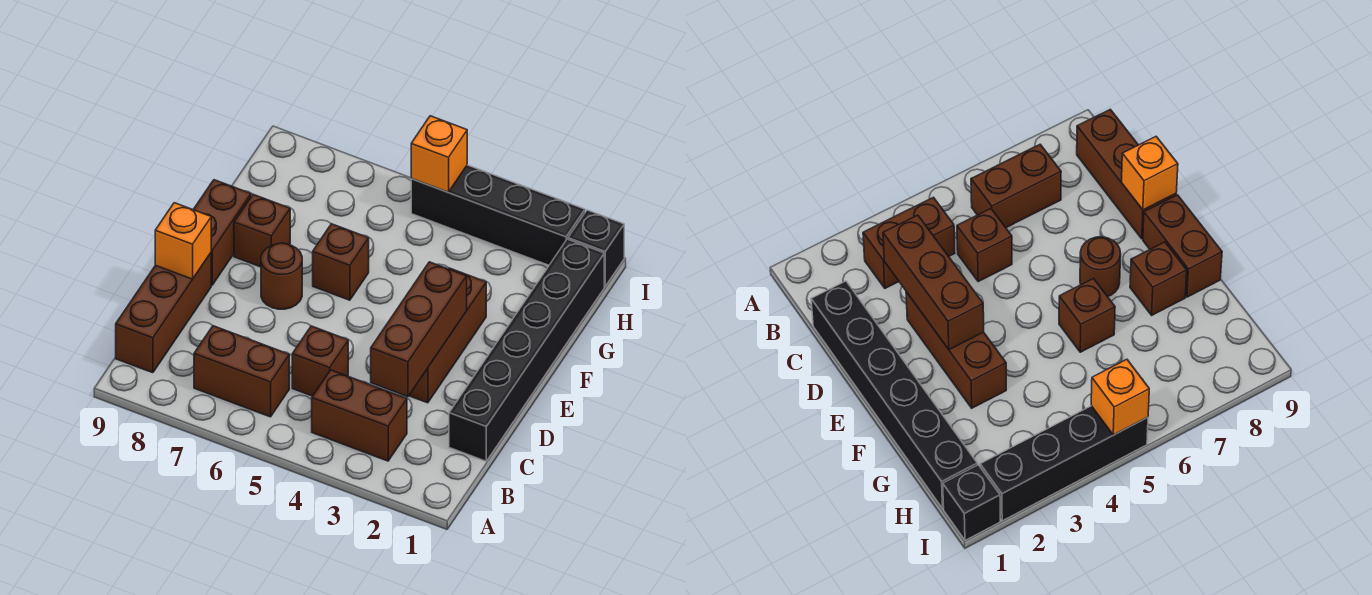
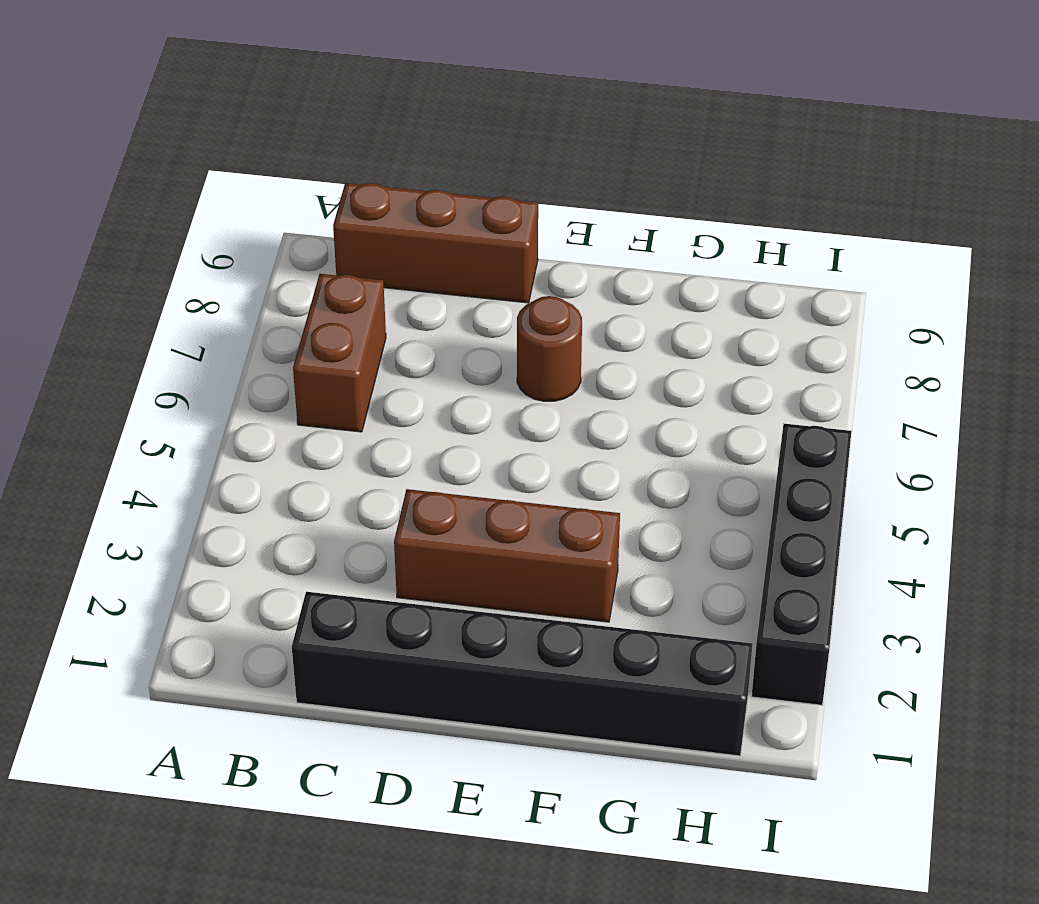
none -> brown 1x2 brick [312,370,407,461]
none -> brown 1x1 brick [292,326,348,396]
none -> brown 1x2 brick [193,180,251,285]

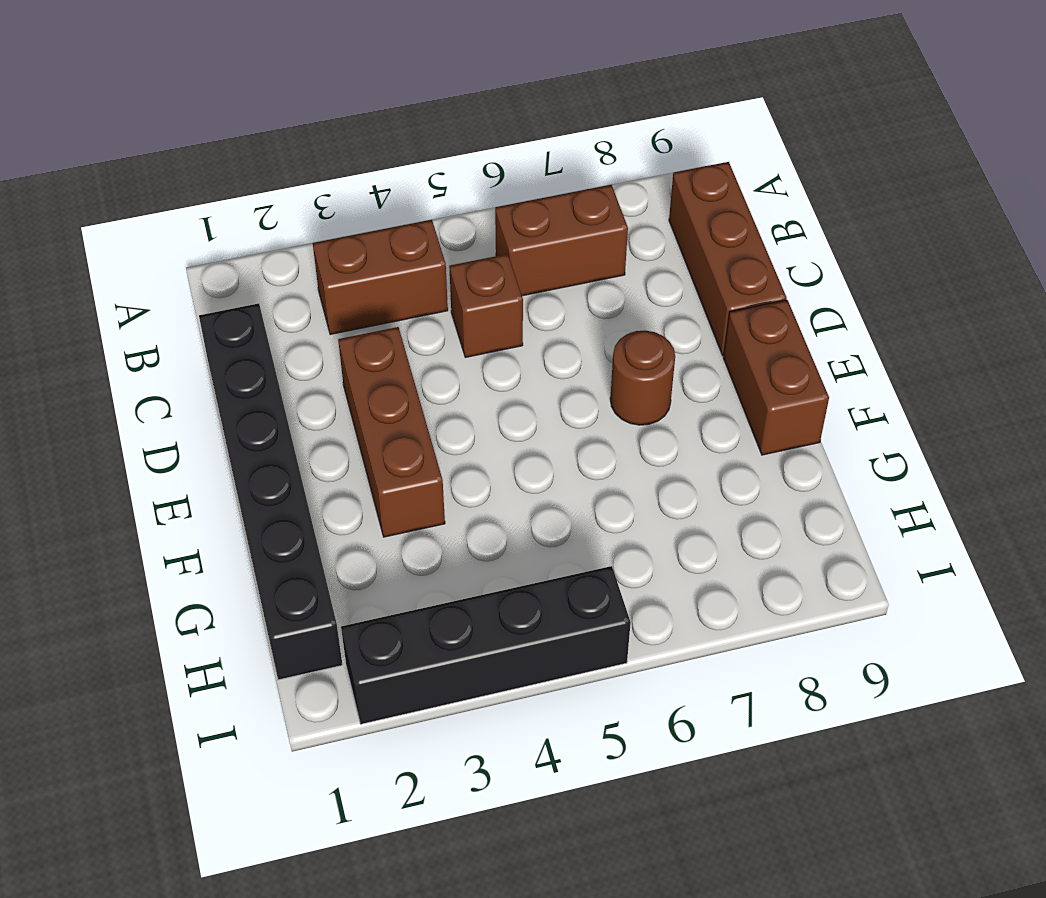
none -> brown 1x1 brick [313,224,369,300]
none -> brown 1x1 brick [234,194,290,267]
none -> black 1x1 brick [568,210,624,286]

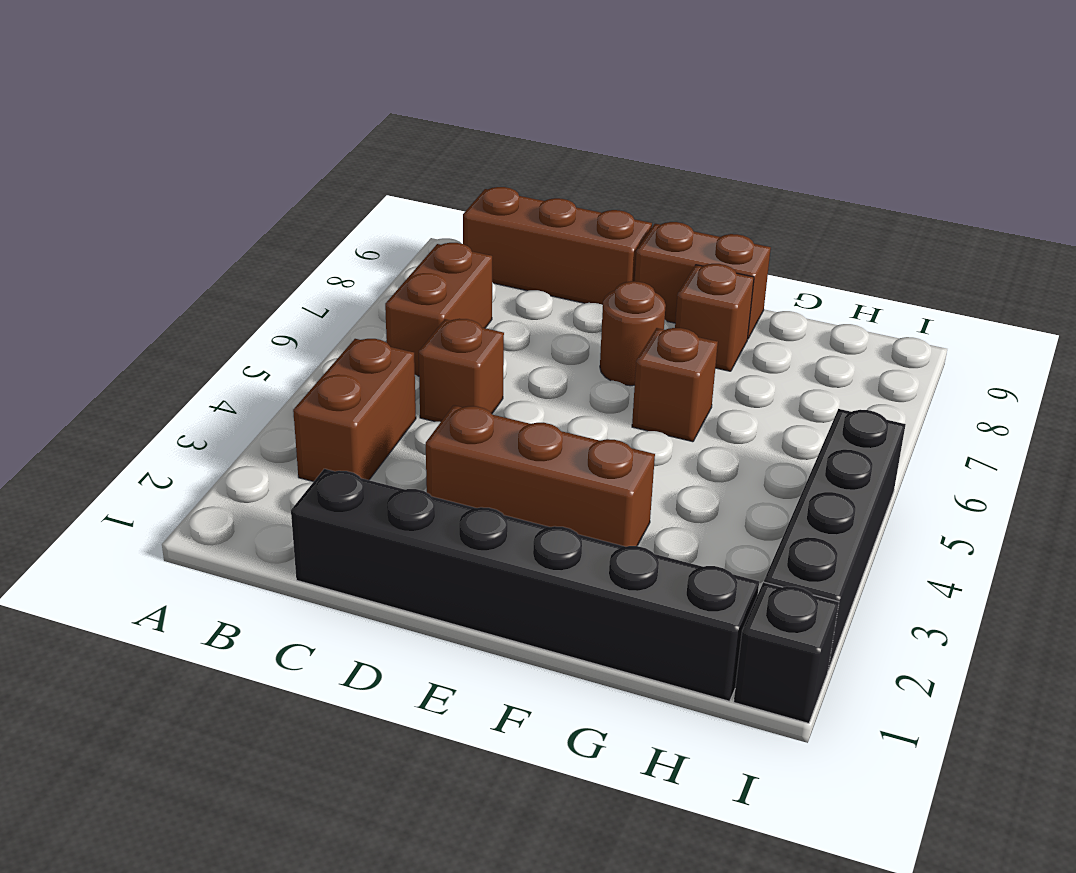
none -> brown 1x3 brick [371,262,467,397]
none -> orange 1x1 brick [155,203,211,279]
none -> orange 1x1 brick [411,116,467,192]

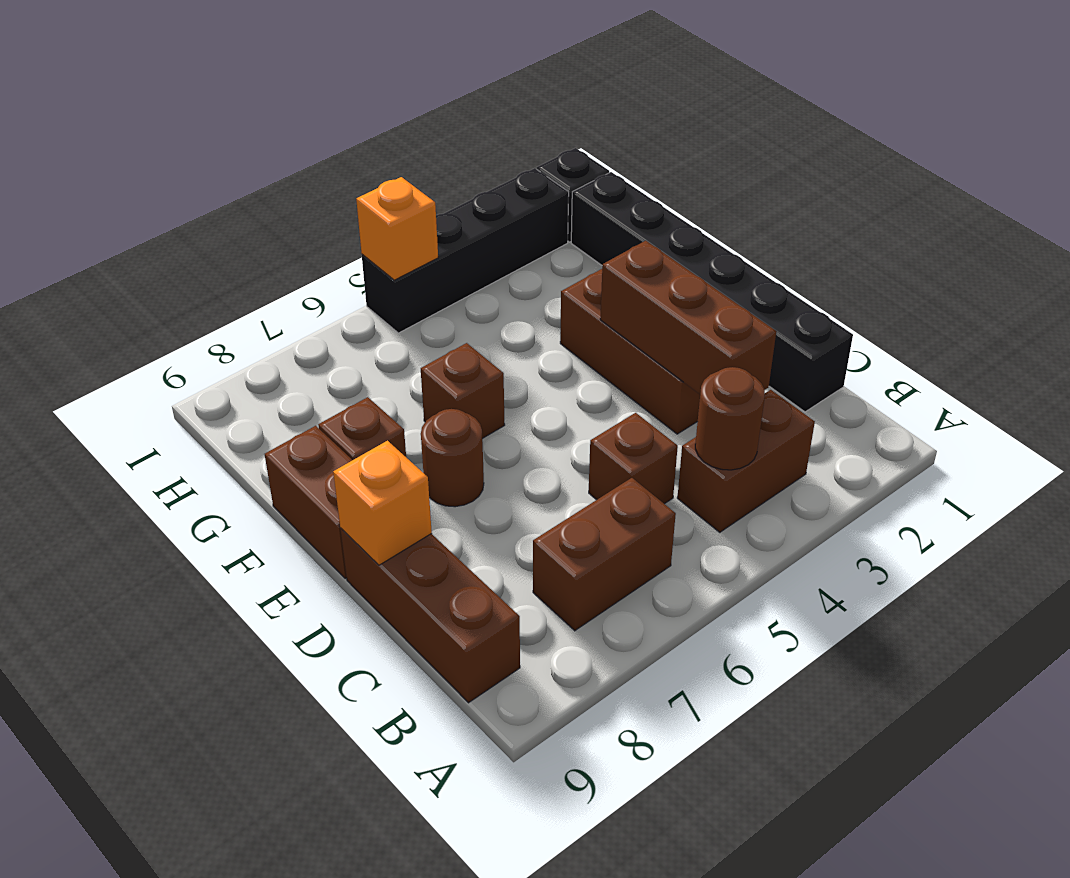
brown 1x1 round brick [695,367,765,470] -> none

